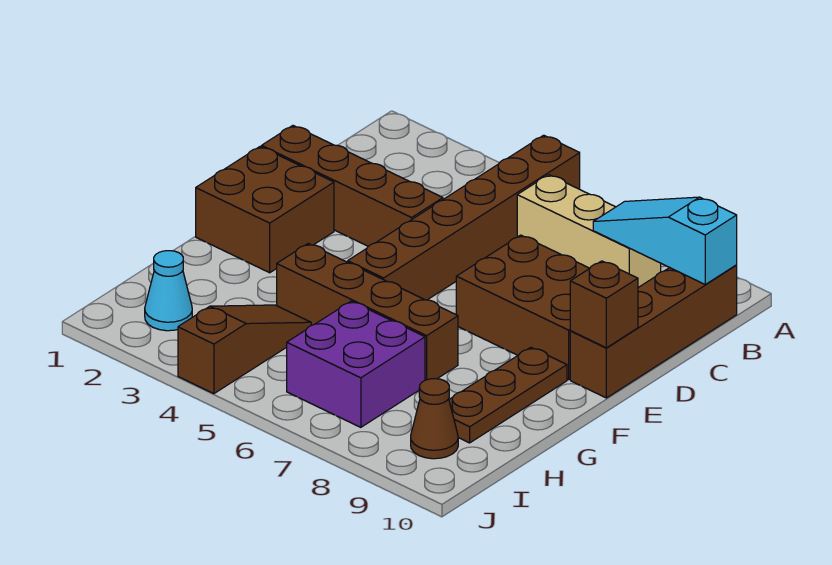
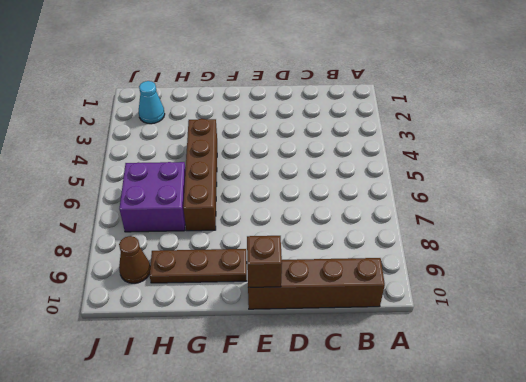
none -> brown 1x6 brick [348,135,580,300]
none -> tan 1x3 brick [517,175,661,287]
none -> brown 1x4 brick [262,126,443,246]

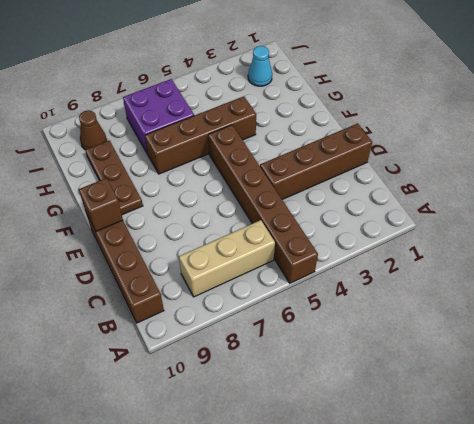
none -> brown 2x3 brick [456,235,590,380]
none -> brown 2x2 brick [196,147,334,273]
none -> brown 1x3 slope [178,305,311,394]

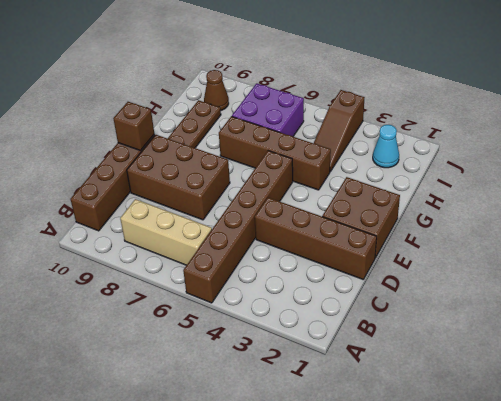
none -> cyan 1x3 slope [593,197,737,284]

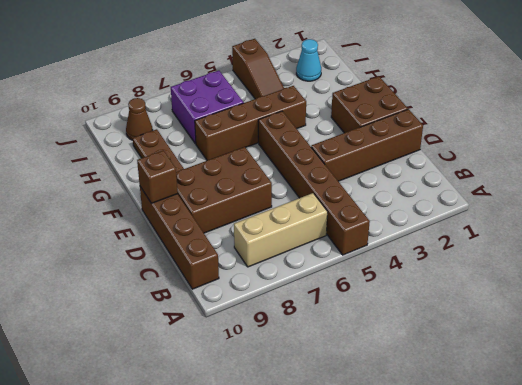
none -> cyan 1x3 slope [593,197,737,284]

